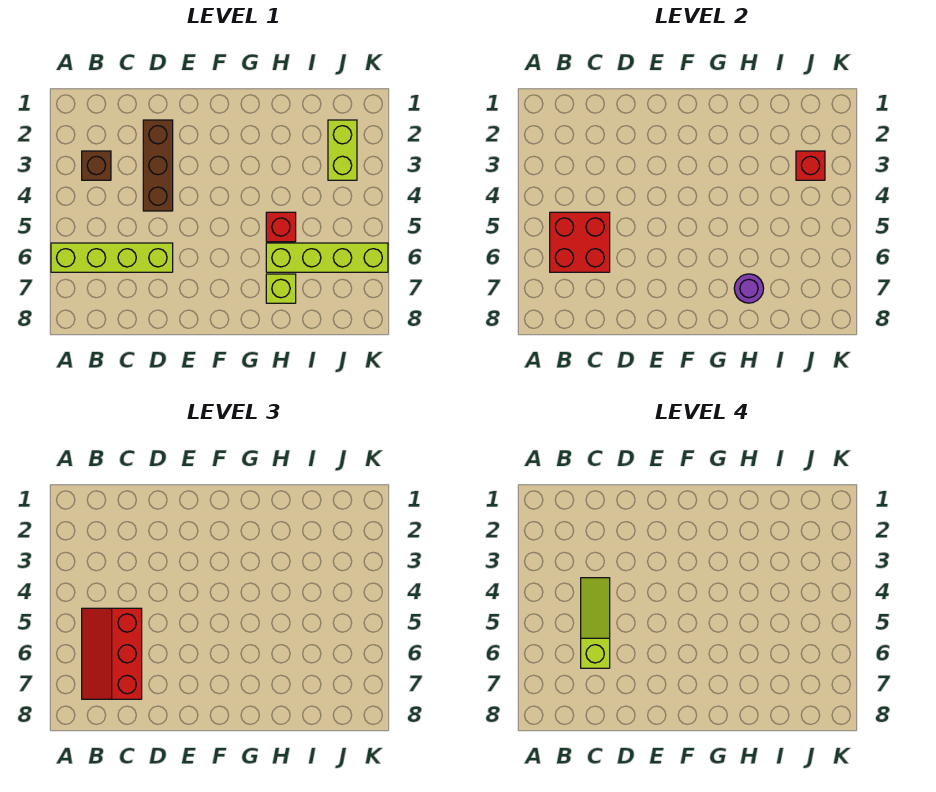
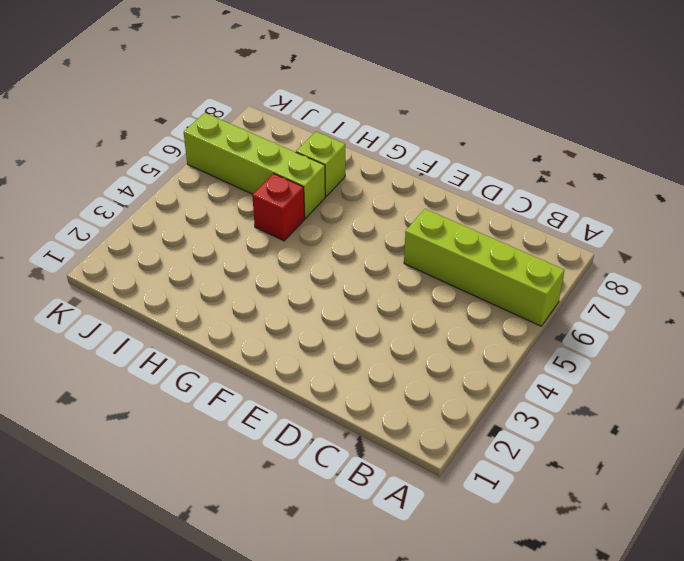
none -> brown 1x1 brick [82,151,111,180]
none -> brown 1x3 brick [143,120,173,211]
none -> lime 1x2 brick [328,120,357,180]

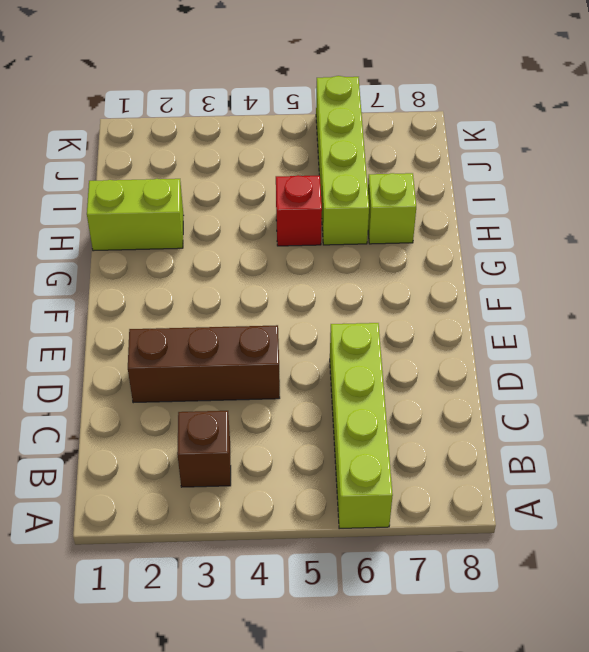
lime 1x2 brick [87,179,183,251] -> lime 1x2 brick moved to [328,120,357,180]
none -> red 2x2 brick [550,212,610,272]
none -> purple 1x1 round brick [734,274,764,303]
none -> red 1x1 brick [796,151,825,180]

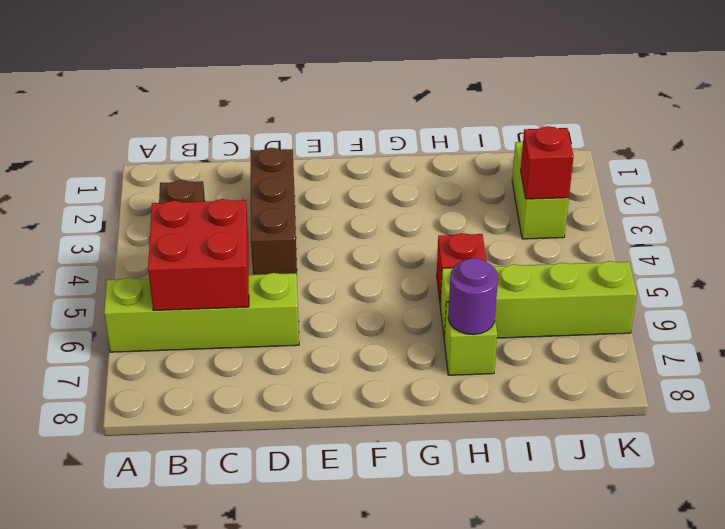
none -> red 2x3 slope [82,608,142,699]
none -> lime 1x3 slope [581,578,610,668]

